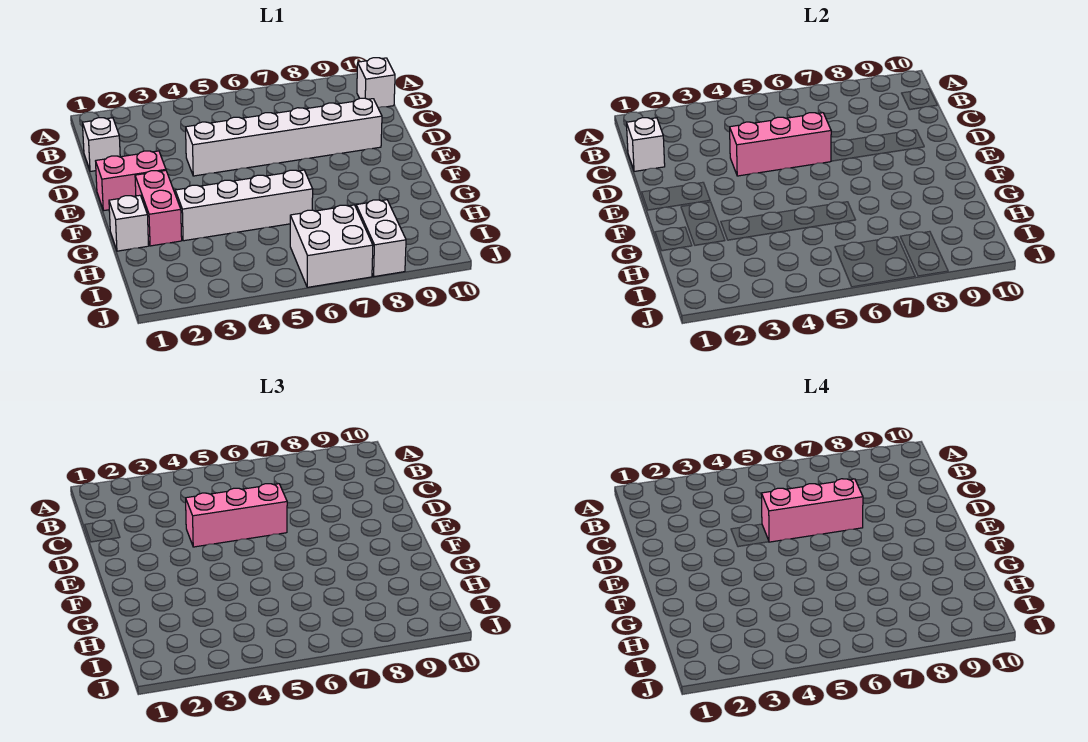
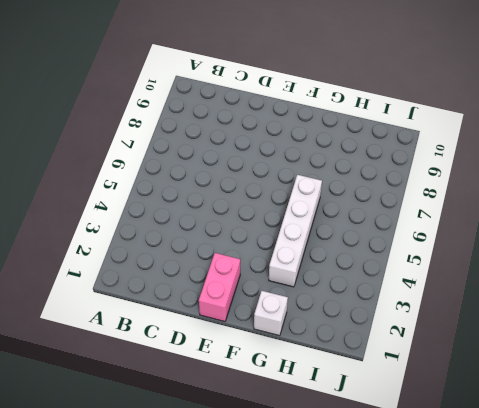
none -> white 1x1 brick [357,58,395,108]
none -> white 1x1 brick [82,117,120,171]
none -> white 1x6 brick [186,98,382,176]

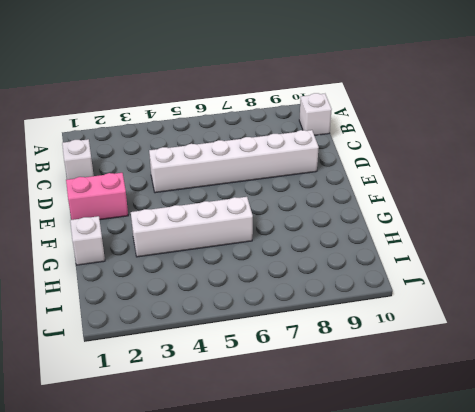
none -> pink 1x2 brick [135,170,182,246]
none -> white 2x2 brick [290,205,373,287]
none -> white 1x2 brick [356,200,406,277]

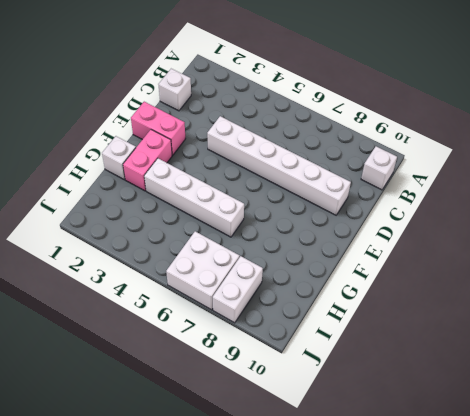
none -> white 1x1 brick [626,117,665,171]
none -> pink 1x3 brick [730,113,831,176]
none -> pink 1x3 brick [186,484,287,547]

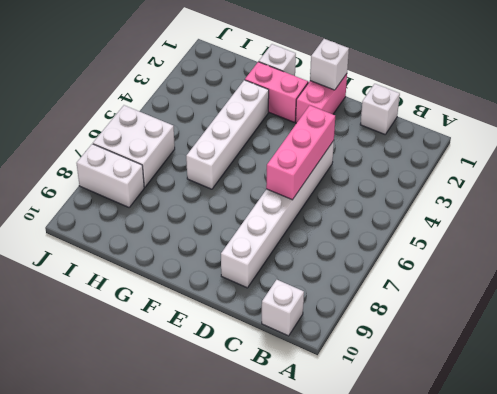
white 1x1 brick [310,39,349,90] -> white 1x1 brick moved to [626,117,665,171]
none -> pink 1x3 brick [186,484,287,547]
none -> pink 1x3 brick [761,479,863,542]

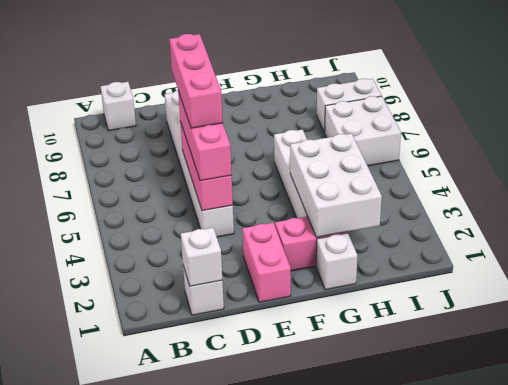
white 2x3 brick [290,133,382,237] -> none

